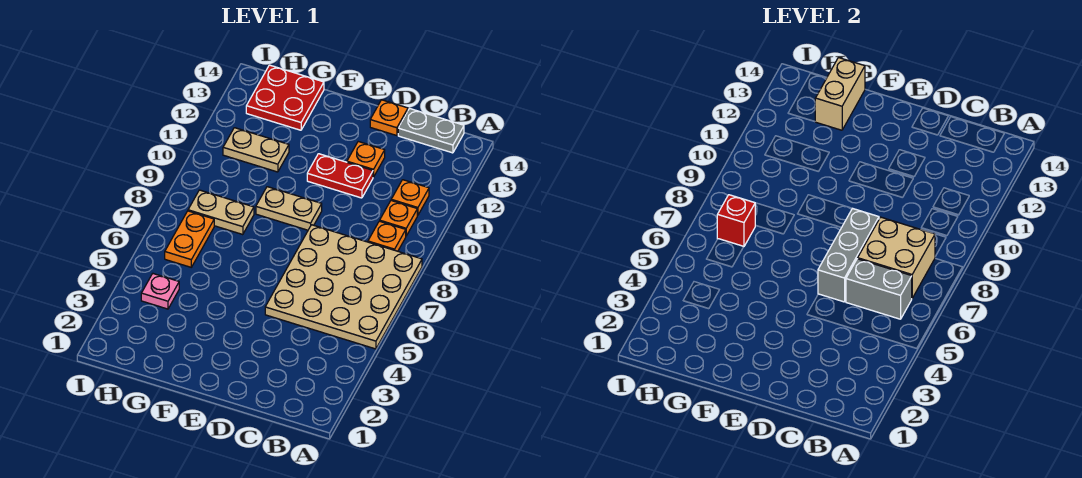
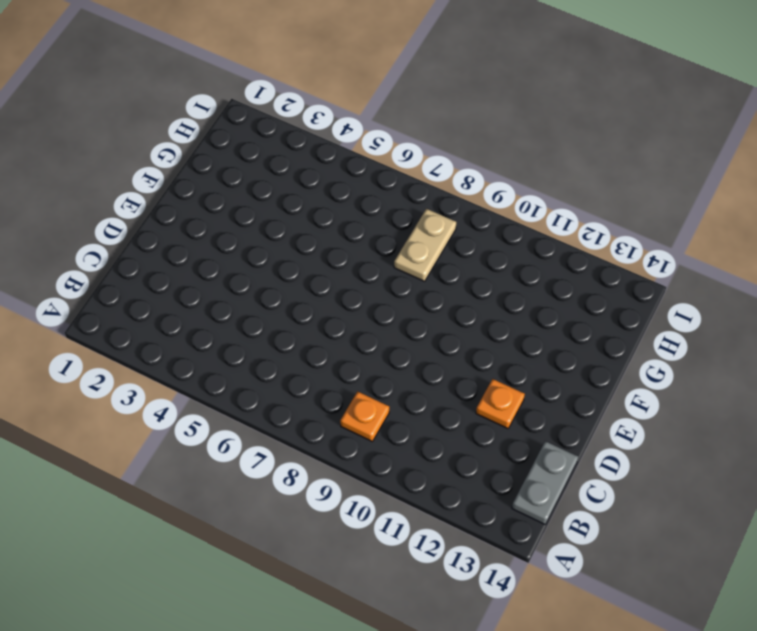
none -> tan 4x4 plate [265,225,422,349]
none -> orange 1x1 plate [380,201,417,236]
none -> orange 1x1 plate [391,180,429,215]

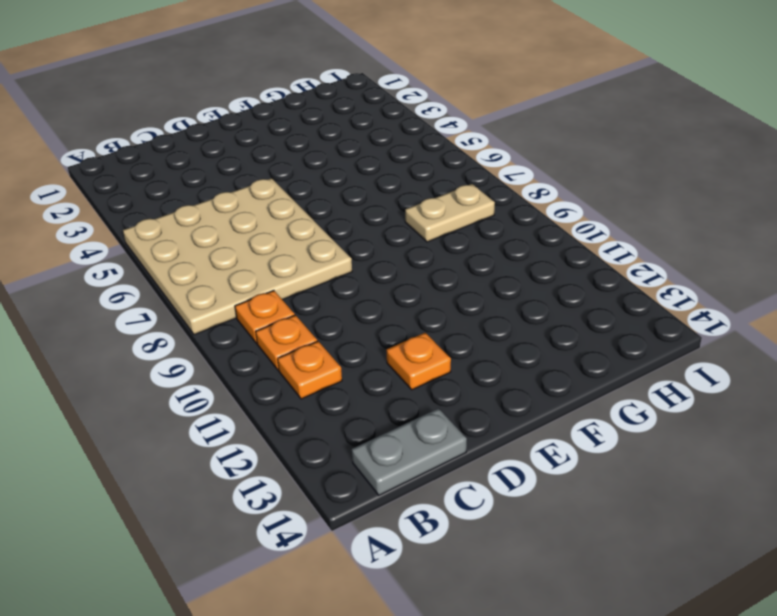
none -> red 1x2 plate [307,154,373,198]
none -> orange 1x1 plate [370,100,408,136]
none -> tan 1x2 plate [256,187,322,230]

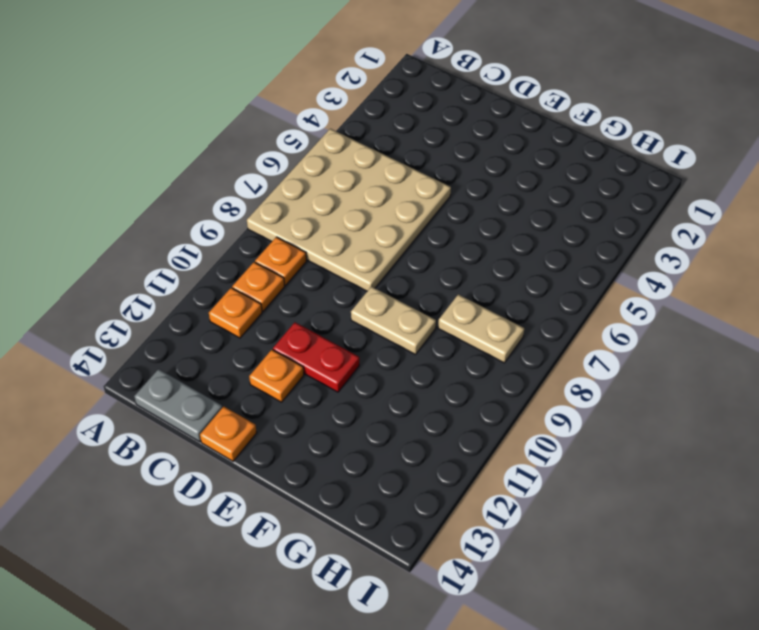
none -> tan 1x2 plate [223,128,289,172]
none -> red 2x2 plate [246,65,324,130]
none -> pink 1x1 plate [141,274,179,309]

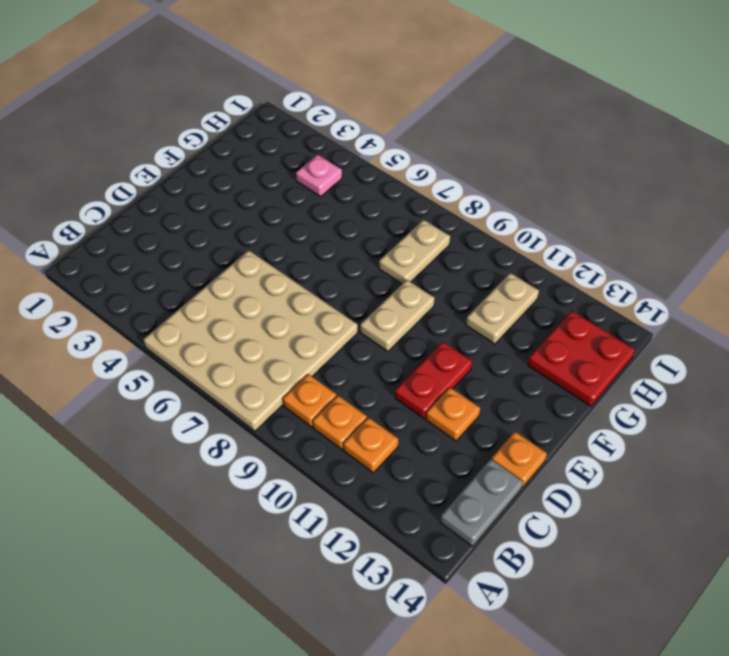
none -> orange 1x2 plate [165,211,214,267]
none -> grey 1x2 brick [846,259,912,319]
none -> tan 2x2 brick [858,217,935,298]

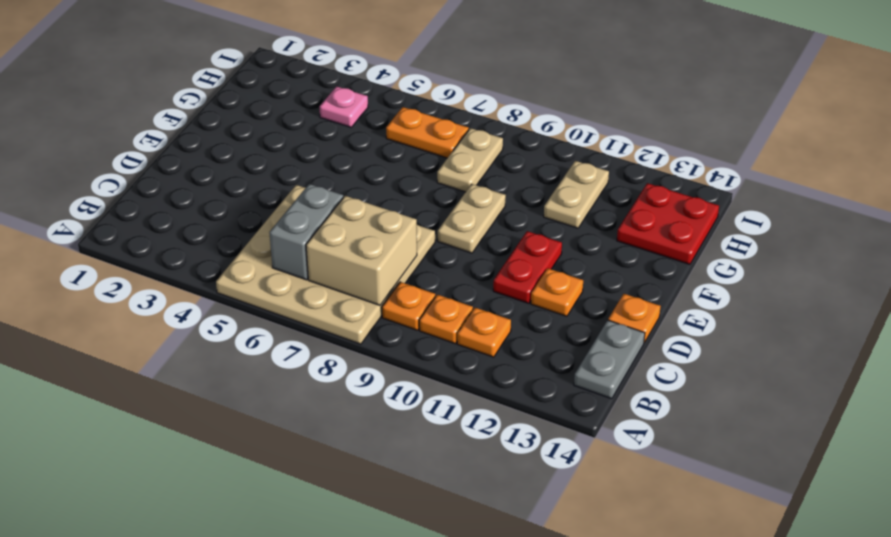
none -> grey 1x3 brick [818,208,879,302]
none -> tan 1x2 brick [815,58,865,130]
none -> red 1x1 brick [717,195,755,247]

